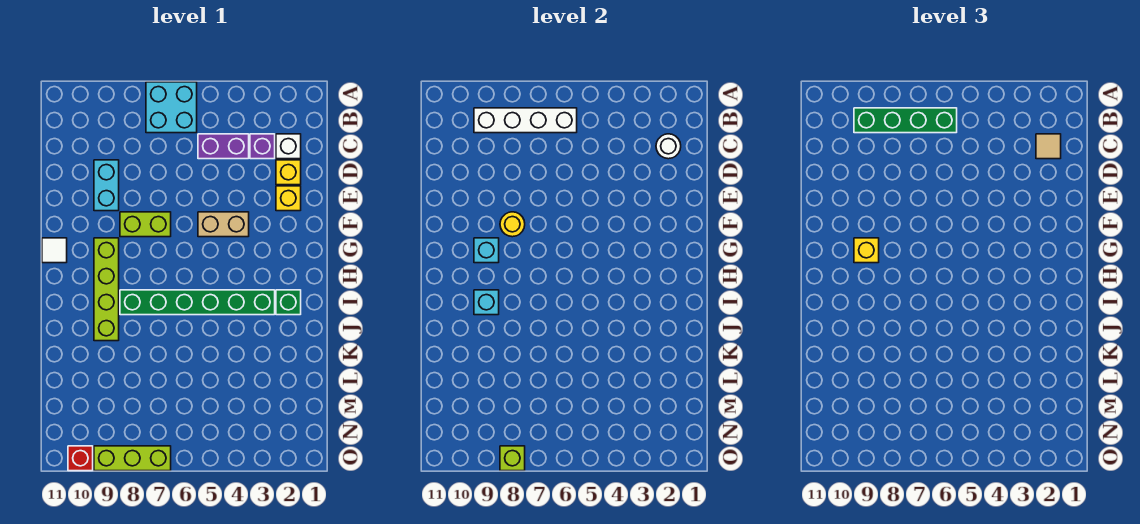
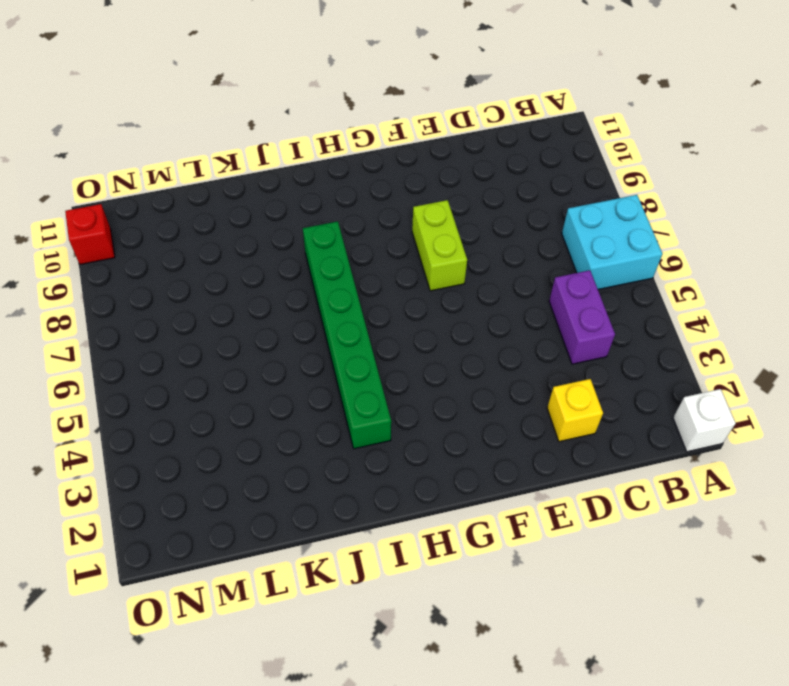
white 1x1 brick [673,389,736,452] -> white 1x1 brick moved to [276,134,301,159]
none -> purple 1x1 brick [250,134,275,159]
none -> cyan 1x2 brick [94,160,119,211]
none -> yellow 1x1 brick [276,186,301,211]

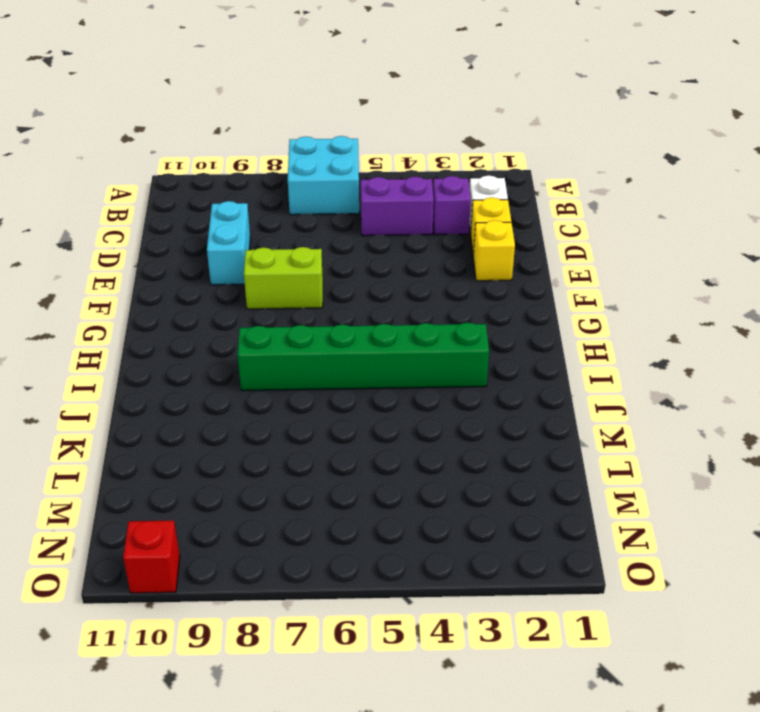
none -> tan 1x2 brick [198,212,249,237]
none -> lime 1x4 brick [94,238,119,341]
none -> white 1x1 tile [42,238,67,263]

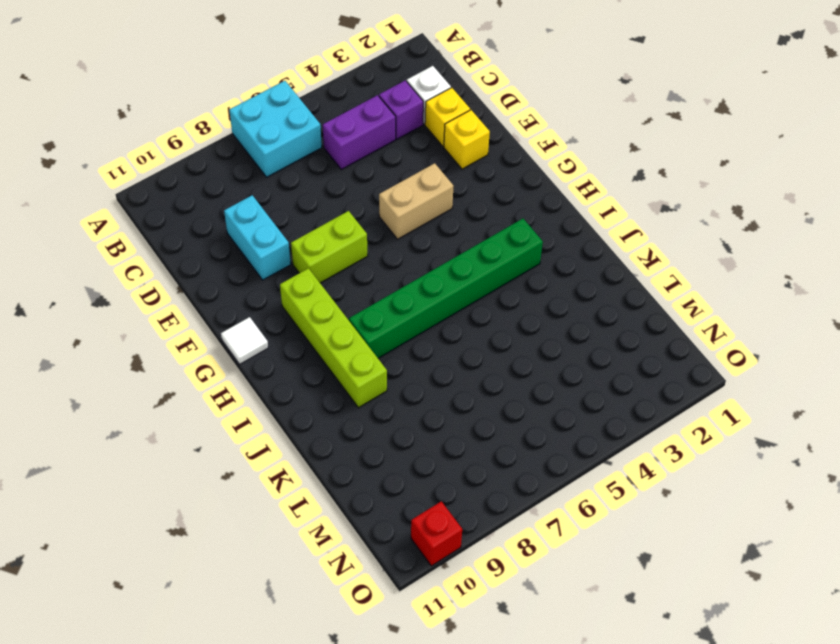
none -> green 1x1 brick [276,290,301,315]
none -> lime 1x3 brick [94,446,171,471]
none -> white 1x4 brick [474,108,577,133]

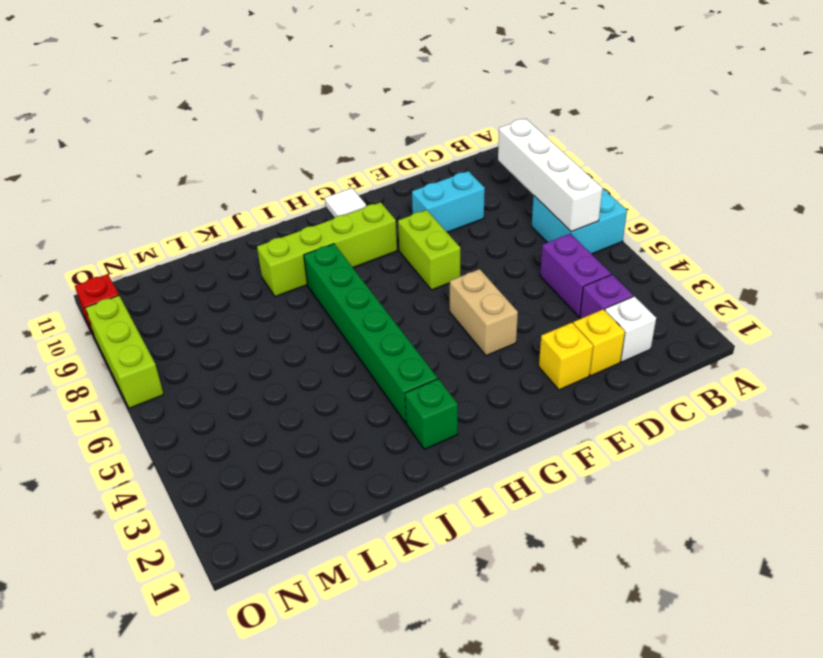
none -> white 1x1 round brick [656,134,681,159]
none -> yellow 1x1 round brick [500,212,525,237]
none -> cyan 1x1 brick [474,238,499,263]

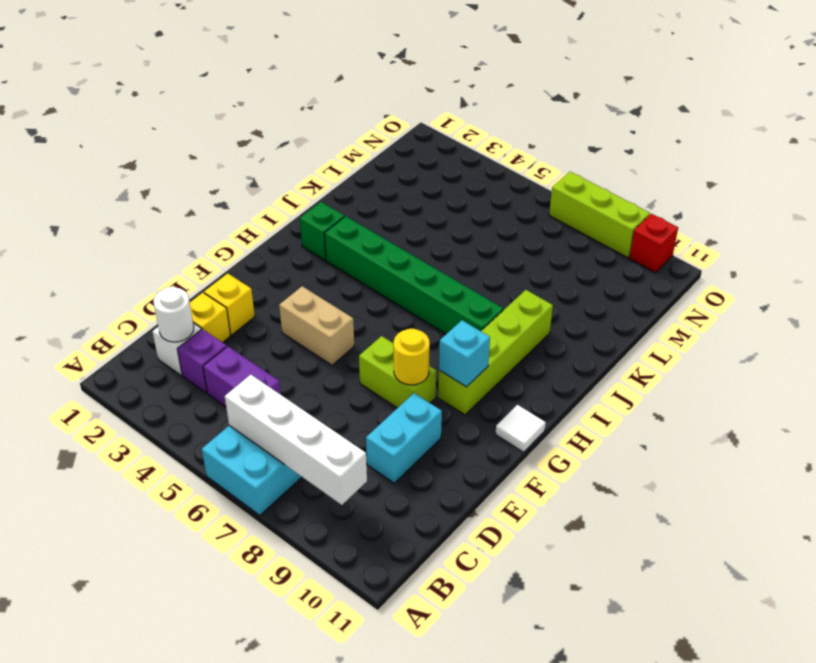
none -> cyan 1x1 brick [474,290,499,315]
none -> lime 1x1 brick [500,446,525,471]
none -> green 1x4 brick [854,108,957,133]

